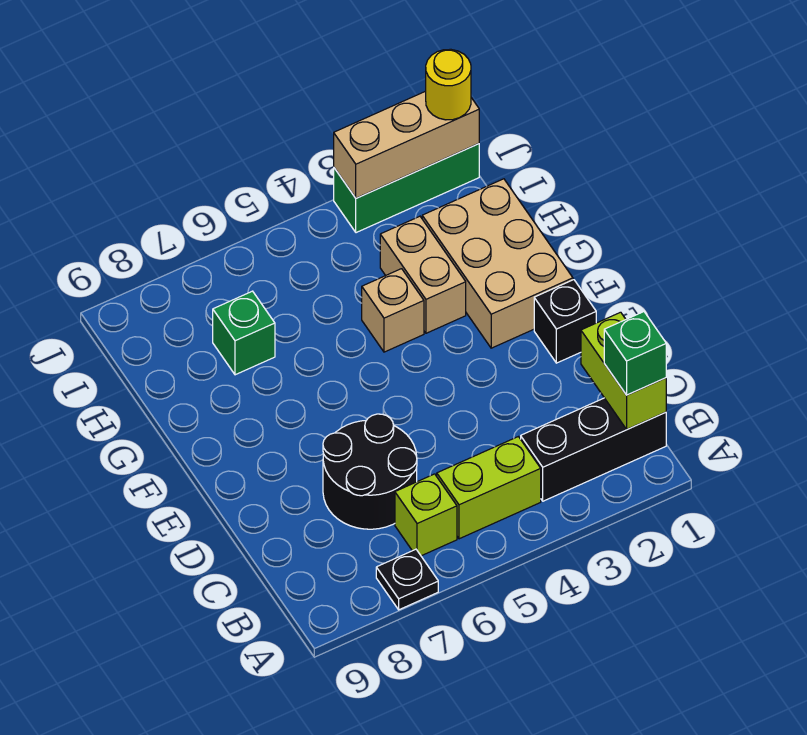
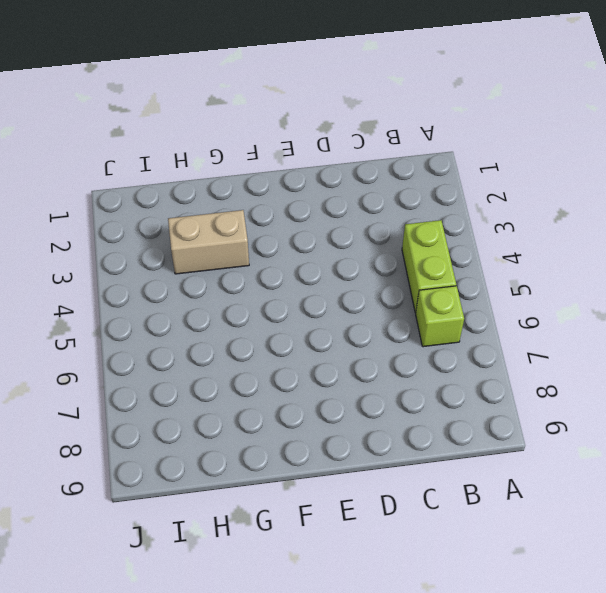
none -> black 1x1 plate [376,549,438,610]
none -> black 1x3 brick [521,398,666,501]
none -> black 2x2 round brick [323,414,417,529]

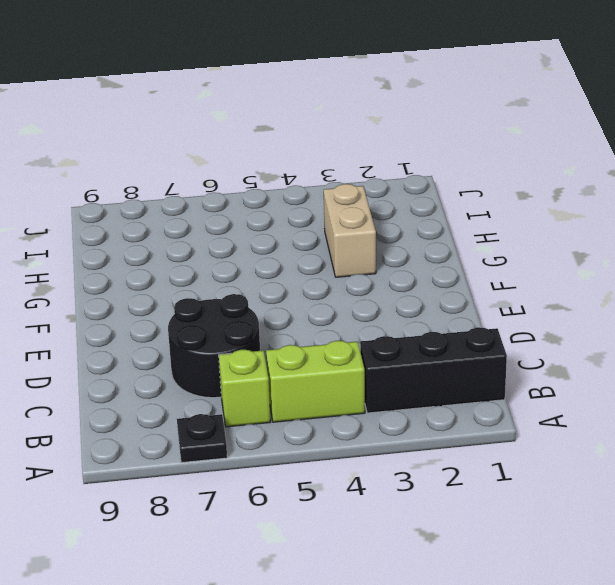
none -> black 1x1 brick [534,280,596,363]
none -> tan 2x3 brick [422,179,573,348]
none -> tan 1x1 brick [362,269,424,352]

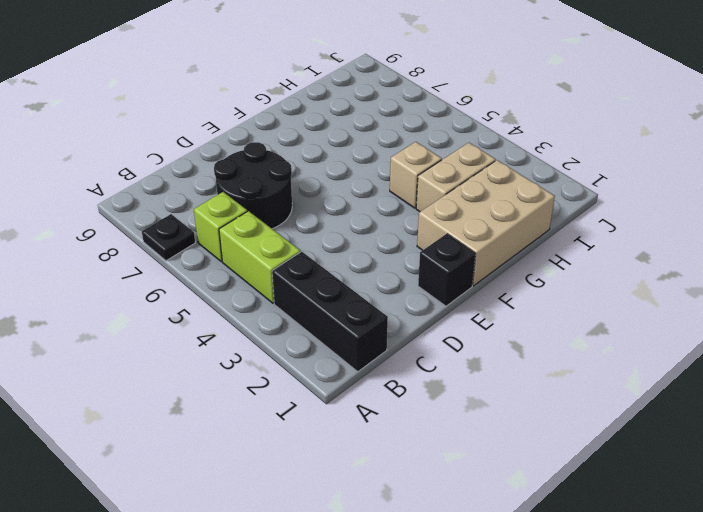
none -> green 1x1 brick [213,291,275,375]
none -> green 1x3 brick [334,144,479,233]
none -> lime 1x2 brick [581,312,666,429]

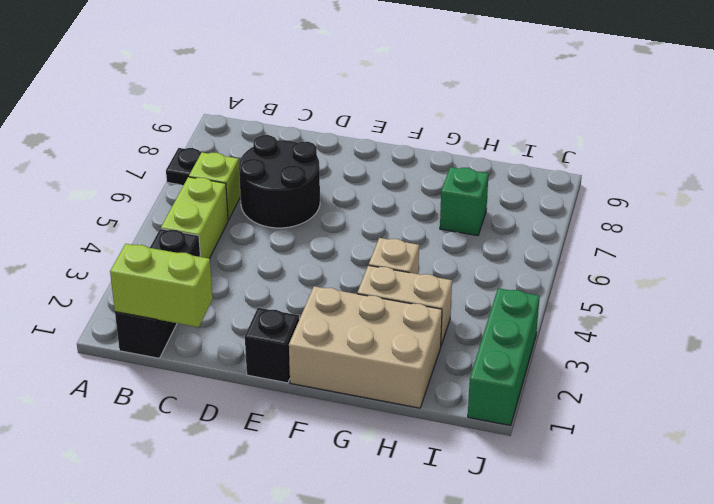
none -> tan 1x3 brick [334,91,479,198]
none -> green 1x1 brick [604,312,666,395]
none -> yellow 1x1 round brick [426,49,471,120]

